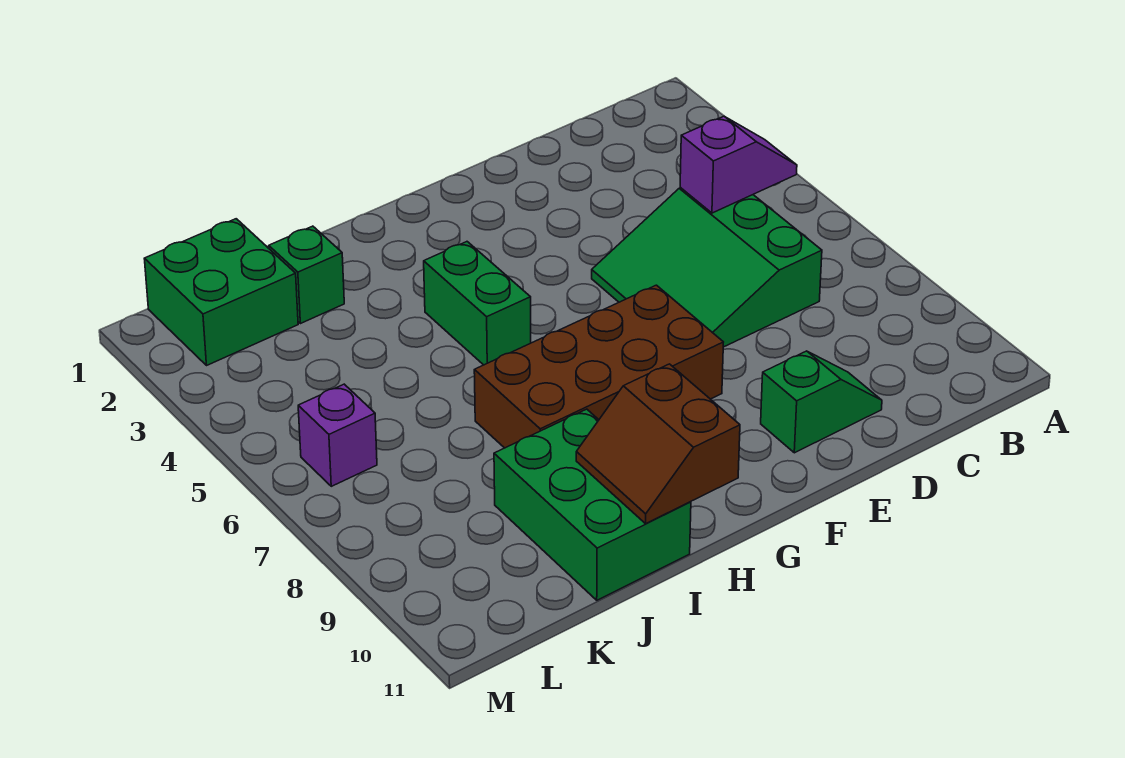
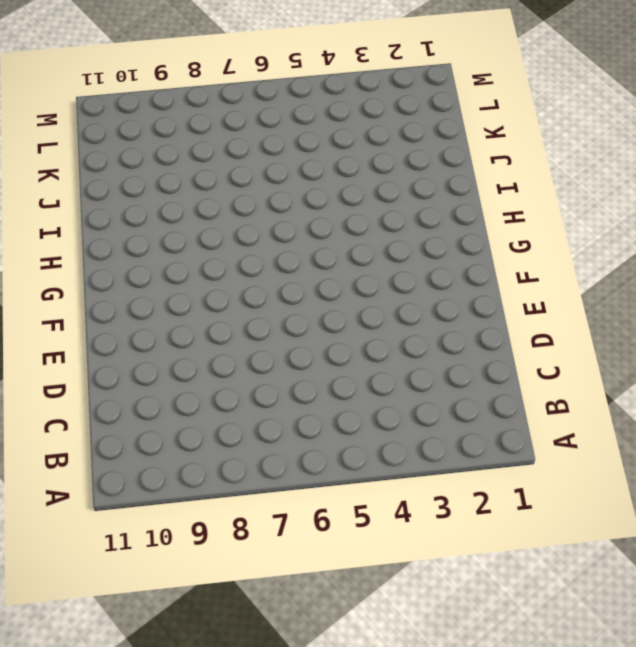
none -> green 3x3 slope [592,188,822,347]
none -> green 1x2 slope [761,351,882,453]

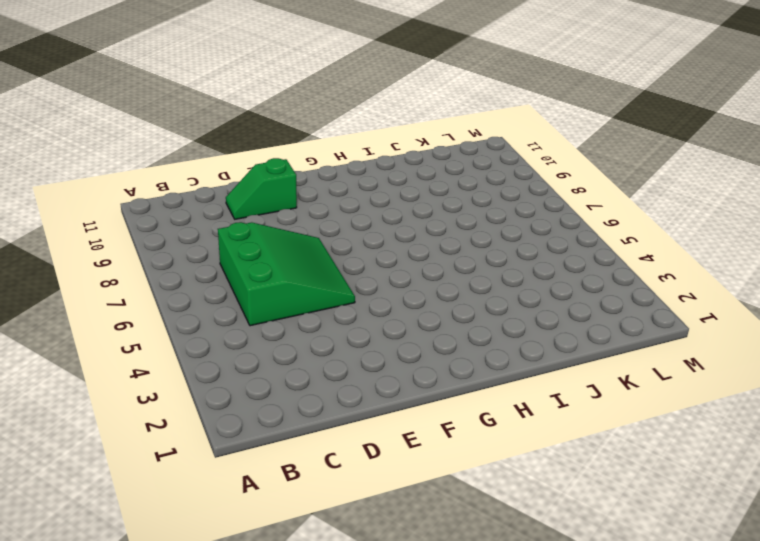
none -> brown 2x4 brick [474,285,723,448]
none -> green 1x2 brick [424,242,531,365]

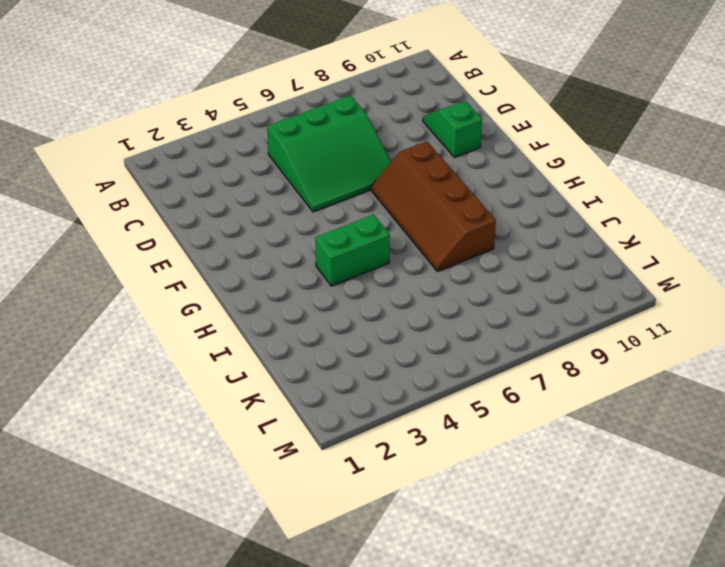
brown 2x4 slope [371,141,496,272] -> brown 2x4 brick [474,285,723,448]
none -> green 2x3 brick [494,409,691,600]
none -> green 1x1 brick [269,226,344,324]

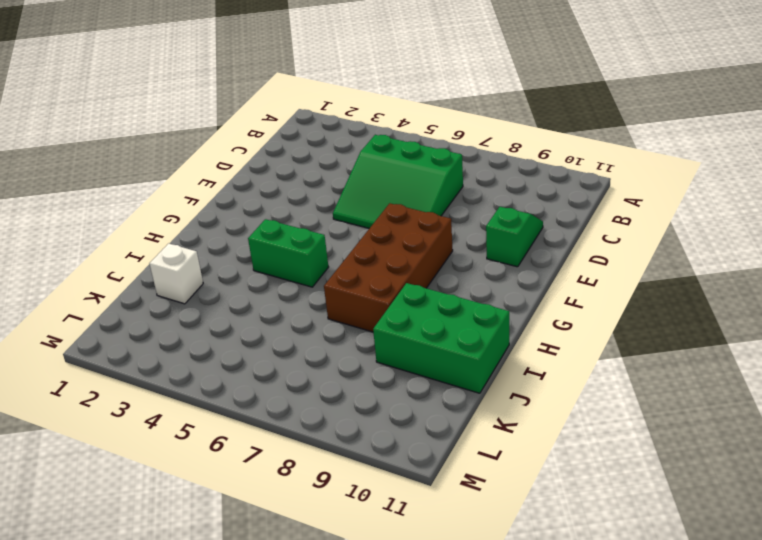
white 1x1 brick [149,243,203,304] -> green 1x1 brick [269,226,344,324]
none -> green 2x2 brick [144,219,298,365]
none -> purple 1x1 brick [298,384,377,486]

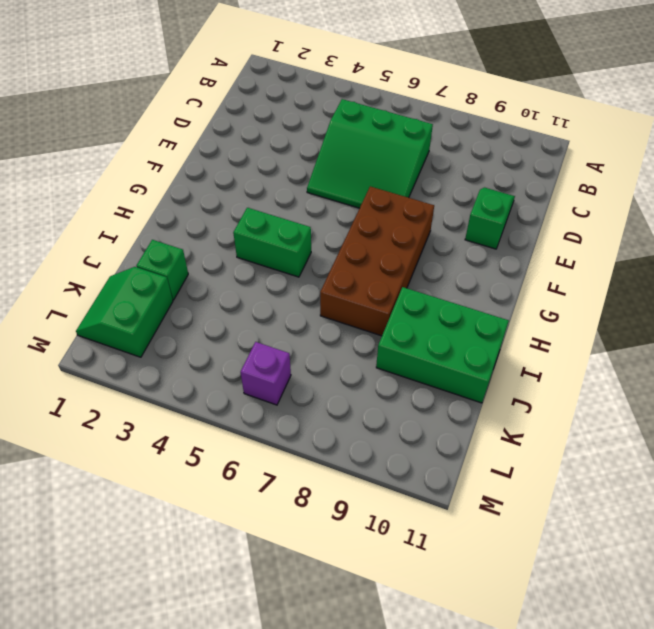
green 2x2 slope [76,267,173,357] -> green 2x2 brick [144,219,298,365]
none -> purple 1x2 slope [680,116,797,213]
none -> brown 2x2 slope [576,364,740,524]

